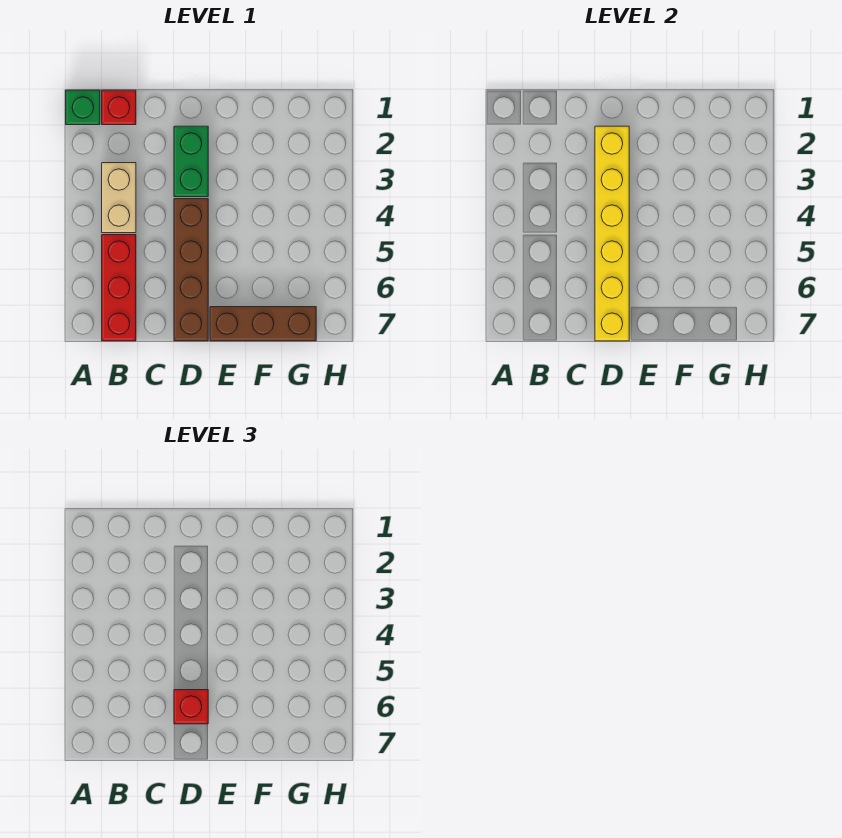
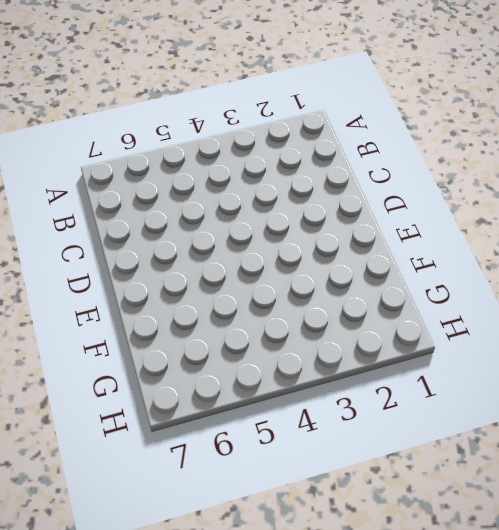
none -> green 1x1 brick [66,90,100,125]
none -> red 1x1 brick [102,90,136,125]

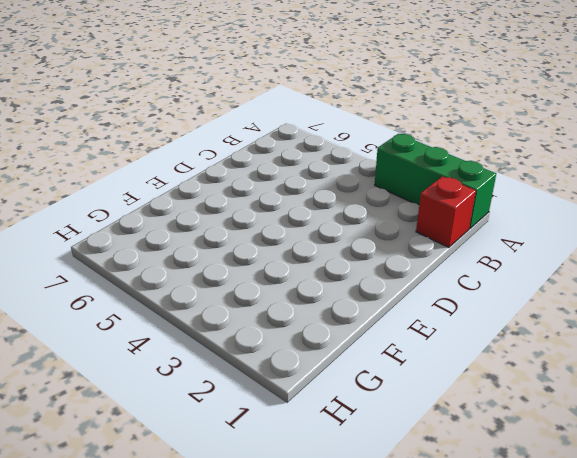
green 1x3 brick [375,134,496,228] -> green 1x1 brick [66,90,100,125]
none -> tan 1x2 brick [102,163,136,233]
none -> red 1x3 brick [102,235,136,341]

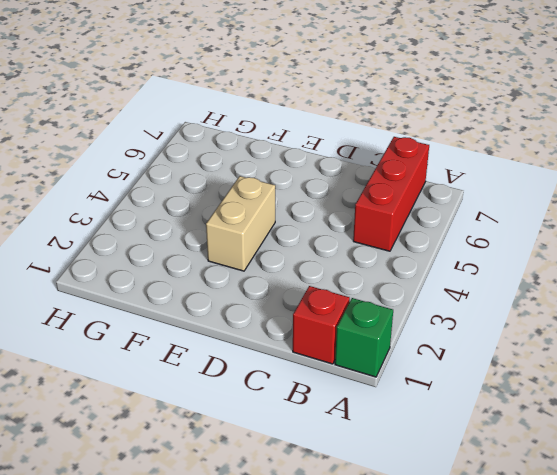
tan 1x2 brick [206,176,275,271] -> tan 1x2 brick moved to [102,163,136,233]
none -> green 1x2 brick [174,126,208,197]
none -> brown 1x4 brick [174,199,208,341]

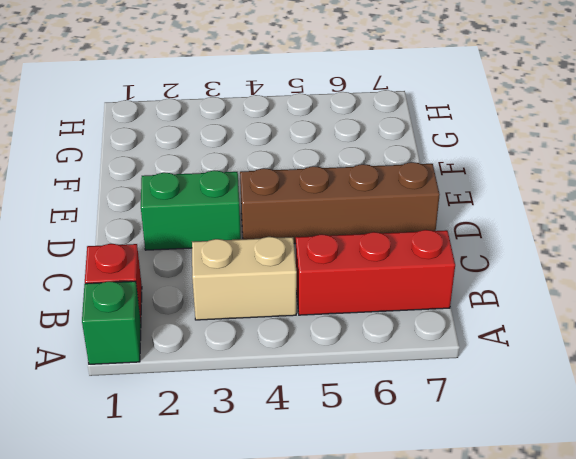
none -> brown 1x3 brick [210,307,316,341]
none -> yellow 1x6 brick [595,126,629,341]

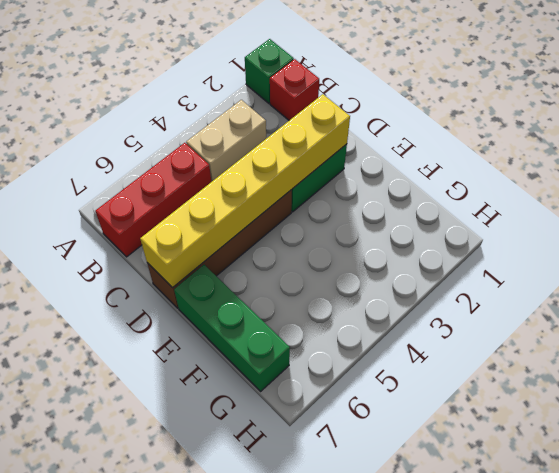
green 1x3 brick [174,265,290,391] -> brown 1x3 brick [210,307,316,341]
none -> red 1x1 brick [174,690,208,724]

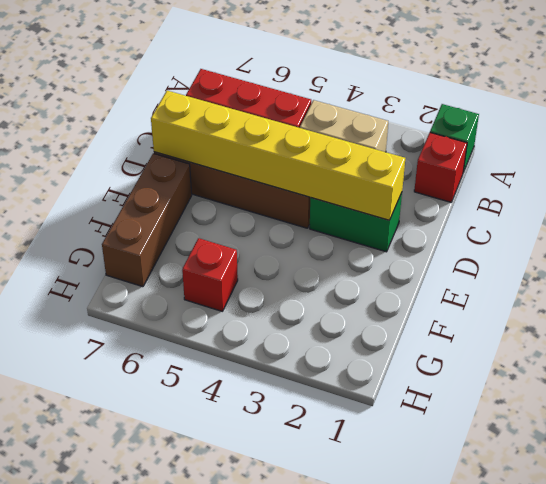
red 1x1 brick [182,238,238,311] -> red 1x1 brick moved to [174,690,208,724]

